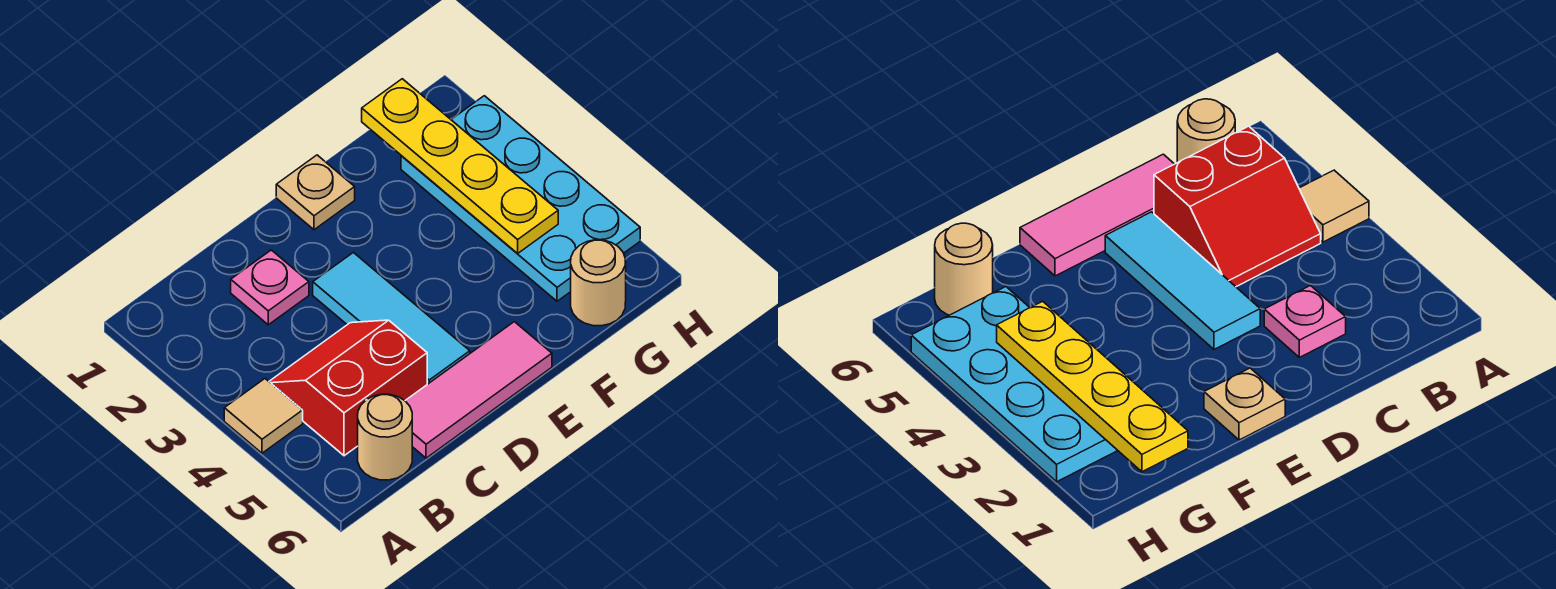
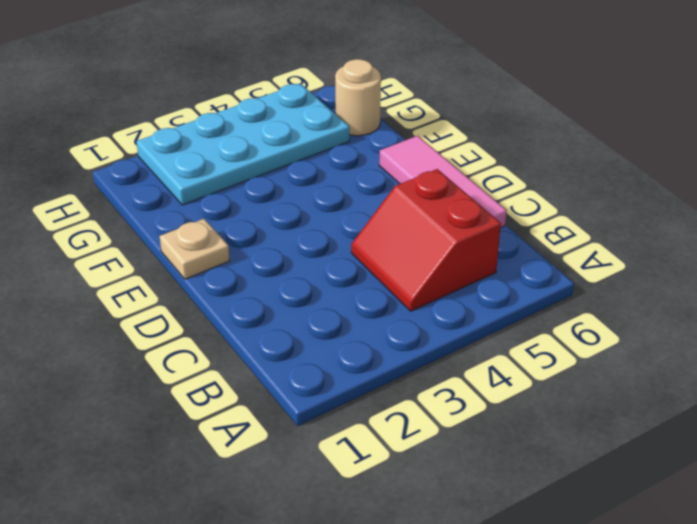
none -> tan 1x1 tile [224,379,303,453]
none -> tan 1x1 round brick [358,394,412,480]

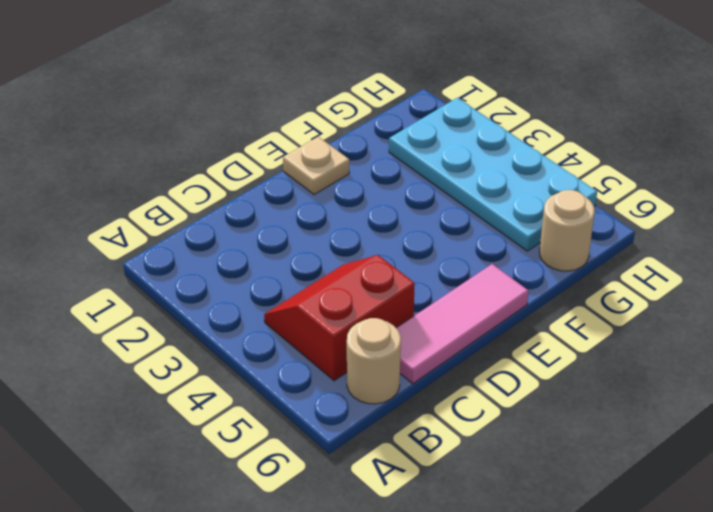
none -> tan 1x1 tile [224,379,303,453]
none -> pink 1x1 plate [231,250,309,325]

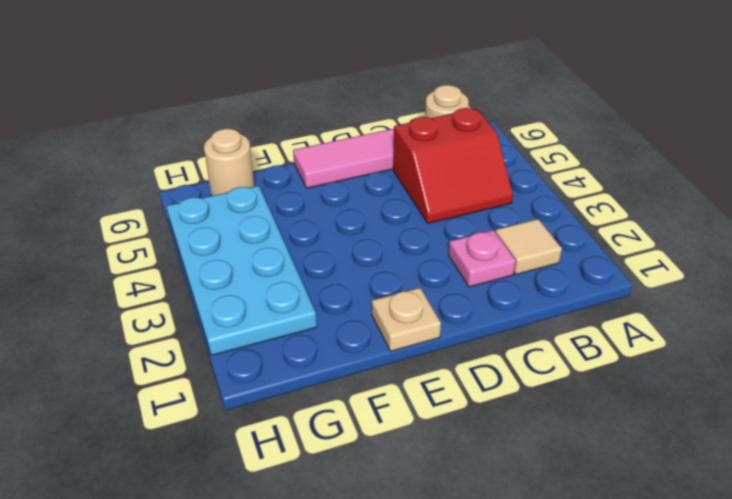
tan 1x1 tile [495,219,562,274] -> tan 1x1 tile moved to [224,379,303,453]
none -> cyan 1x3 tile [313,252,470,384]
none -> yellow 1x4 plate [362,79,558,254]

